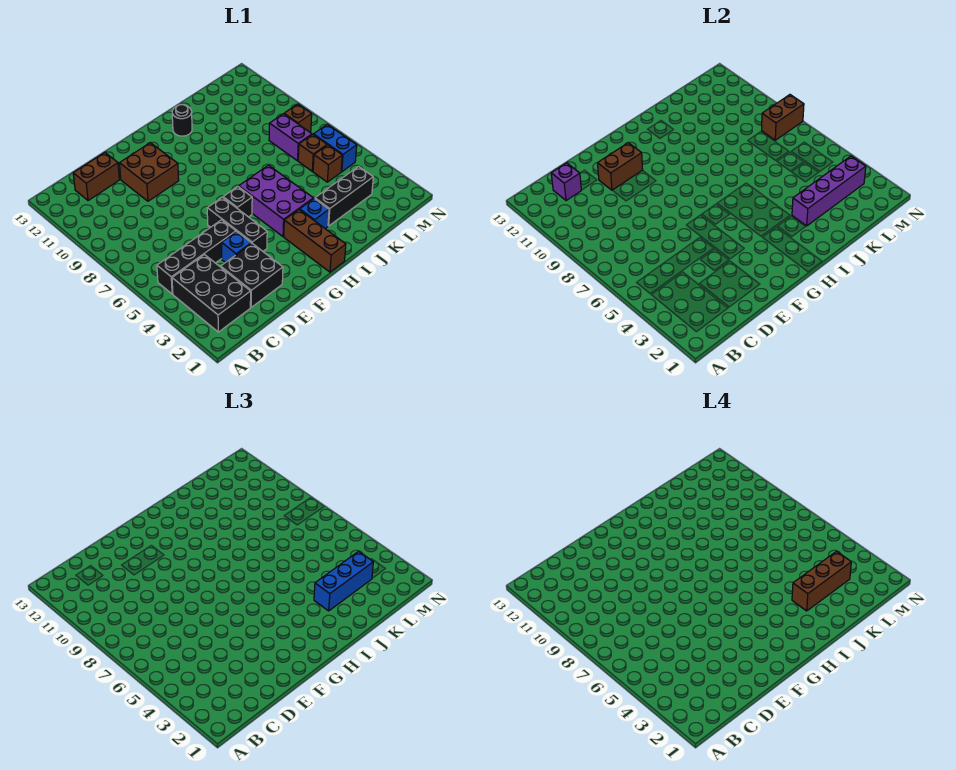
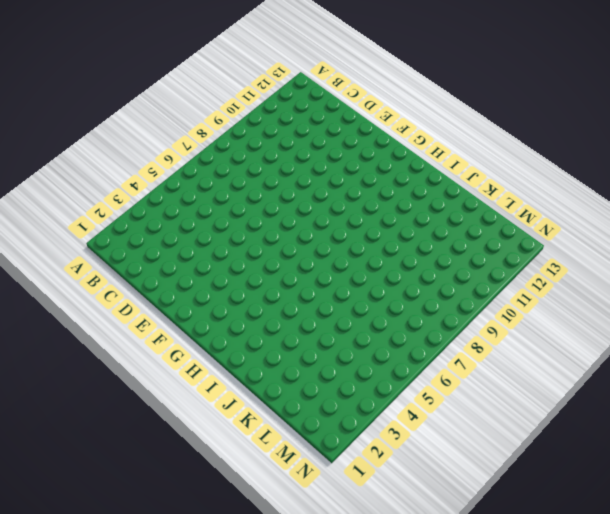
none -> black 2x3 brick [172,255,251,332]
none -> black 1x4 brick [157,220,236,294]
none -> brown 1x2 brick [73,153,119,201]

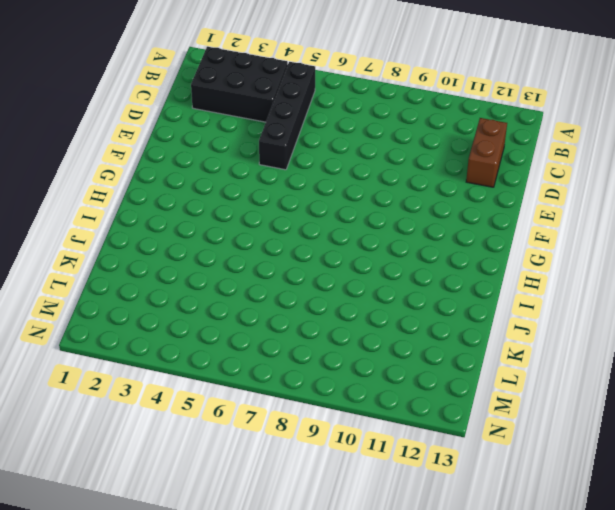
none -> black 2x2 brick [221,244,283,307]
none -> blue 1x1 brick [221,232,251,263]
none -> brown 2x2 brick [120,143,179,201]

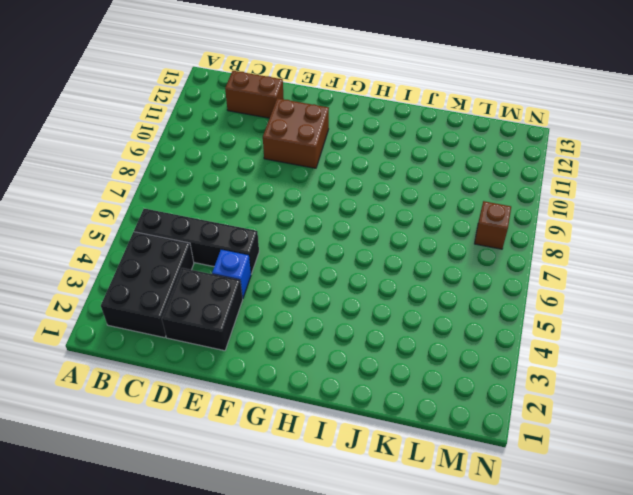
none -> black 1x3 brick [207,197,267,251]
none -> black 1x1 brick [223,187,252,217]
none -> brown 1x3 brick [284,210,346,272]

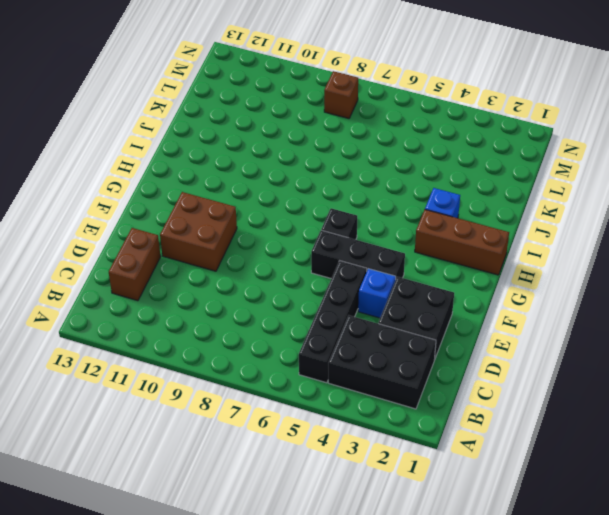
none -> purple 2x3 brick [239,165,313,237]
none -> black 1x1 round brick [172,105,192,136]
none -> black 1x3 brick [315,167,373,226]

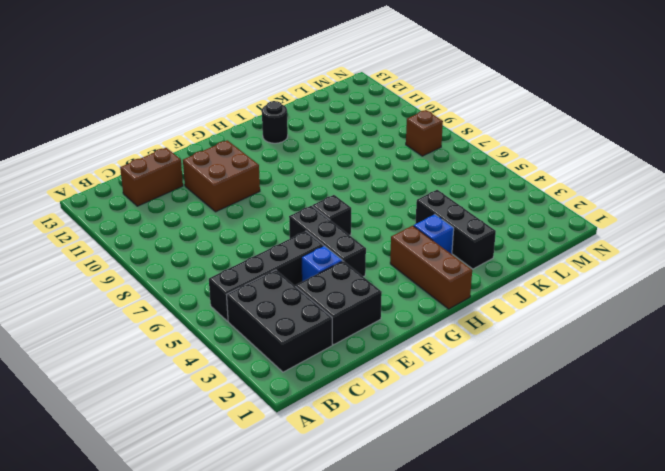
black 1x3 brick [415,190,496,269] -> black 1x3 brick turned to [315,167,373,226]
none -> purple 2x3 brick [239,165,313,237]
none -> brown 1x1 brick [313,145,342,182]
none -> brown 1x1 brick [298,135,327,171]

